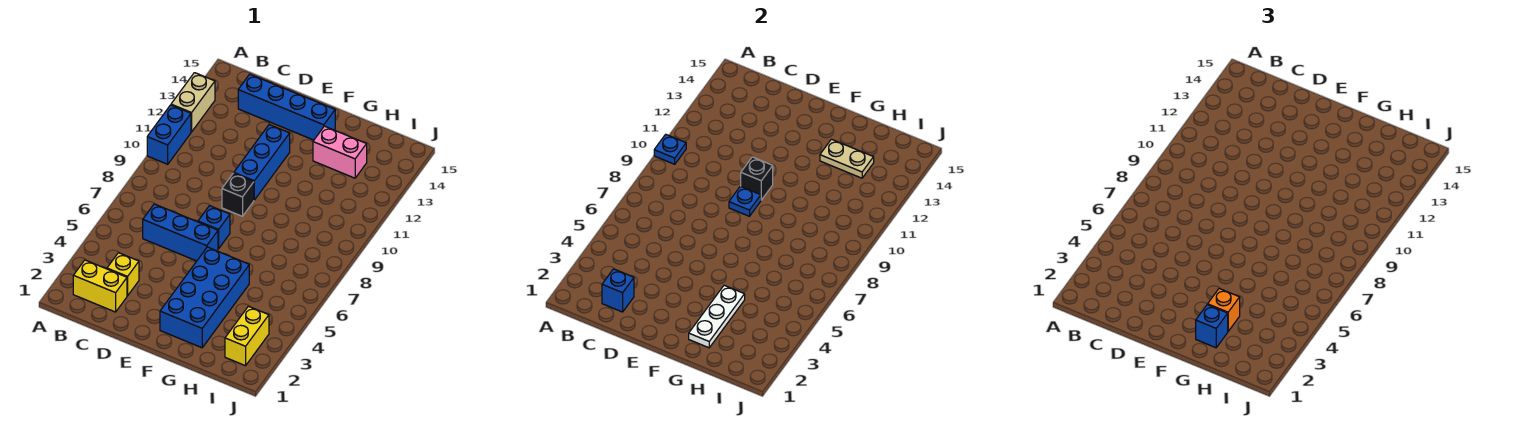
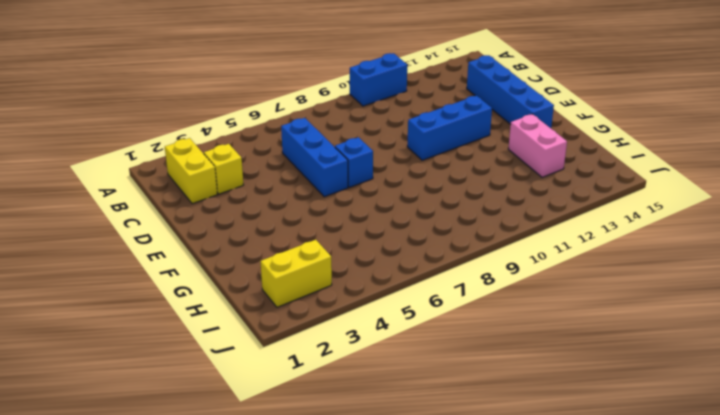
none -> tan 1x2 brick [171,73,215,132]
none -> black 1x1 brick [222,173,254,216]
none -> blue 2x4 brick [160,247,249,348]

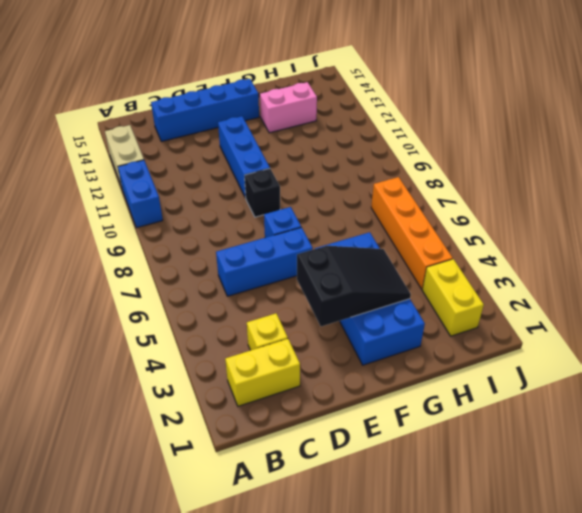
black 2x3 slope [297,246,411,326] -> white 1x3 plate [689,285,745,348]
orange 1x4 brick [371,177,453,289] -> none
none -> blue 1x1 plate [654,134,686,164]
none -> blue 1x1 brick [602,269,634,312]
none -> blue 1x1 plate [729,186,761,216]

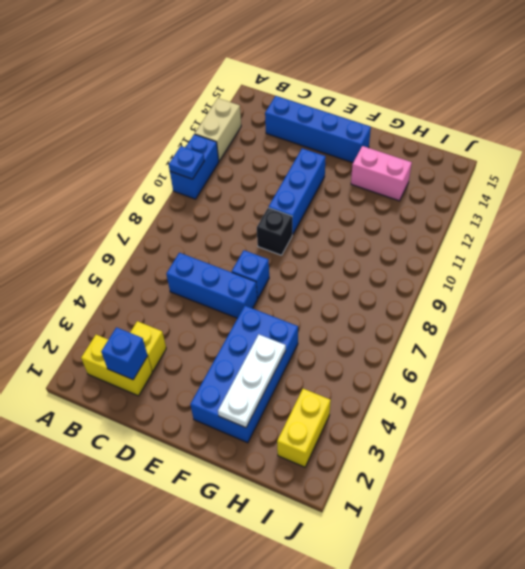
none -> blue 1x1 plate [729,186,761,216]
none -> black 1x1 brick [741,157,773,200]
none -> tan 1x2 plate [820,139,874,178]

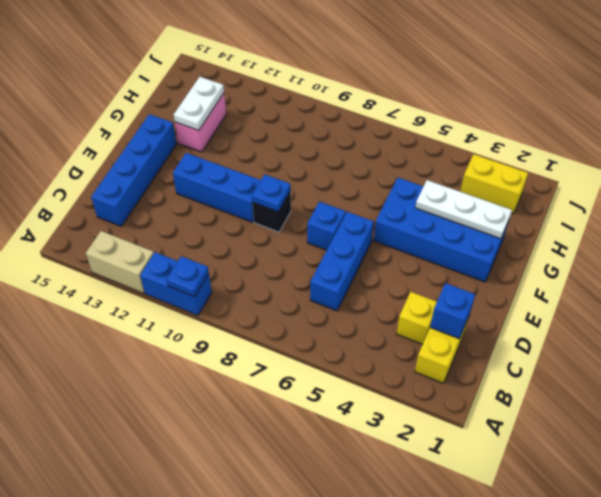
white 1x2 plate [174,77,224,130] -> tan 1x2 plate [820,139,874,178]
none -> black 1x1 brick [741,157,773,200]
none -> blue 1x1 brick [1196,305,1228,348]
none -> orange 1x1 brick [1208,289,1240,331]

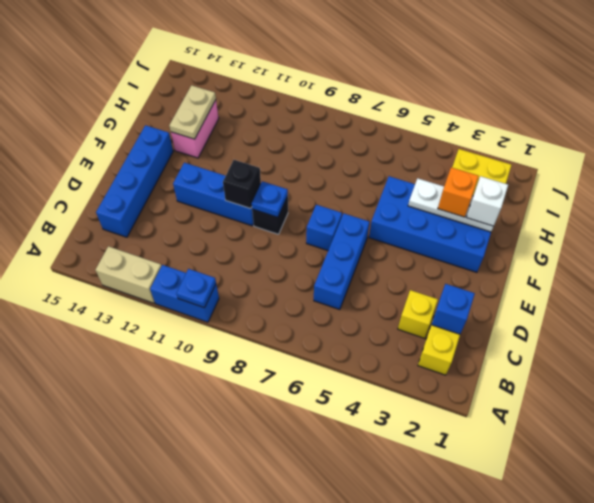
white 1x1 brick [466,176,508,226] -> blue 1x1 brick [1196,305,1228,348]

